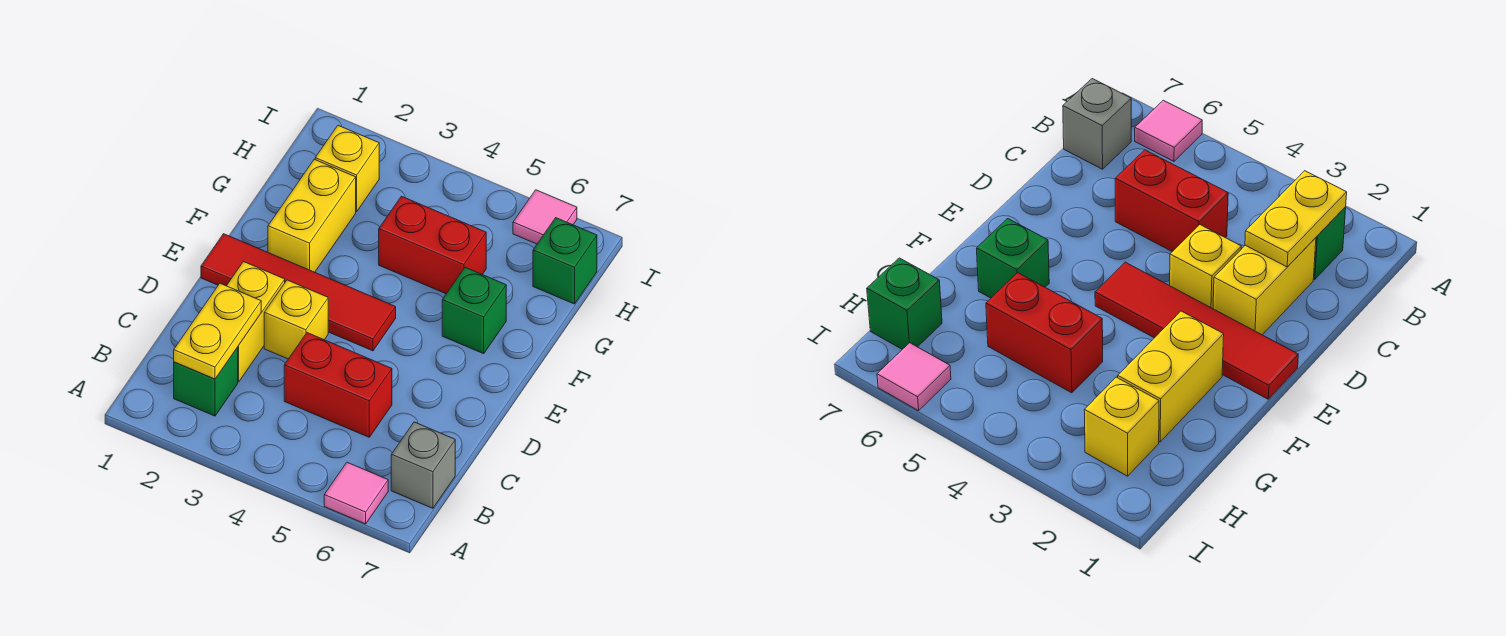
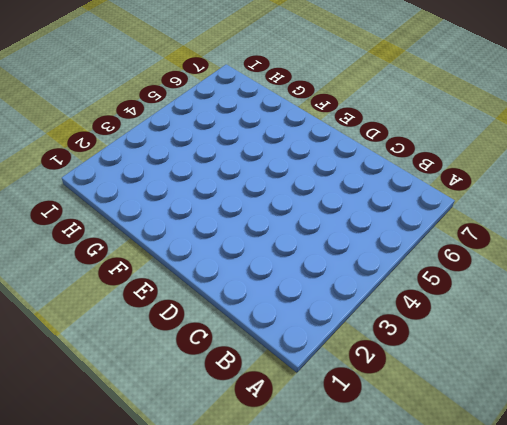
none -> pink 1x1 tile [324,462,388,524]
none -> green 1x1 brick [174,347,238,416]
none -> grey 1x1 brick [391,422,455,508]

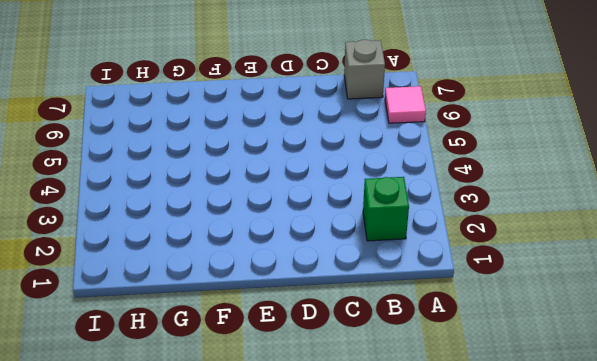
none -> yellow 1x2 brick [227,262,285,382]
none -> red 1x2 brick [284,333,392,437]
none -> yellow 1x1 brick [264,280,328,359]

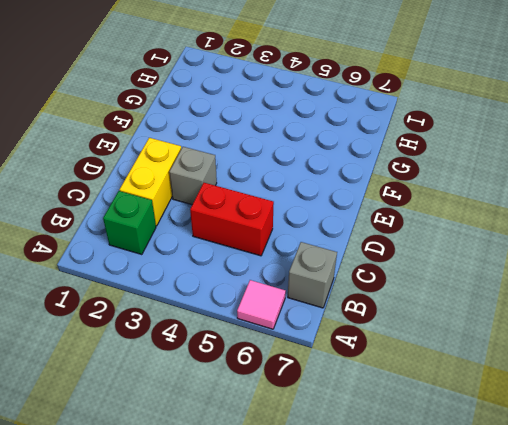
grey 1x1 brick [169,147,217,205] -> yellow 1x1 brick [264,280,328,359]
none -> red 1x4 tile [201,234,396,351]
none -> yellow 1x2 brick [268,159,356,272]
none -> green 1x1 brick [442,267,506,354]

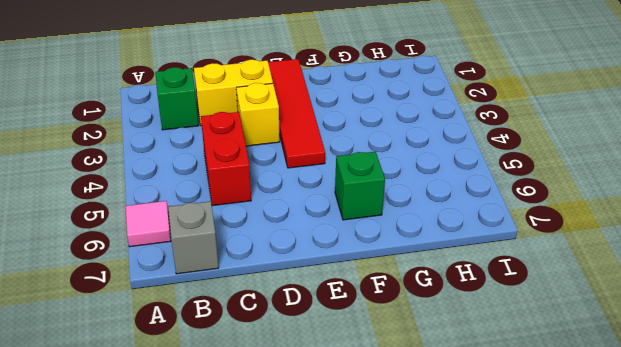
none -> yellow 1x2 brick [268,159,356,272]
none -> red 1x2 brick [379,196,486,294]
none -> yellow 1x1 brick [315,126,379,212]

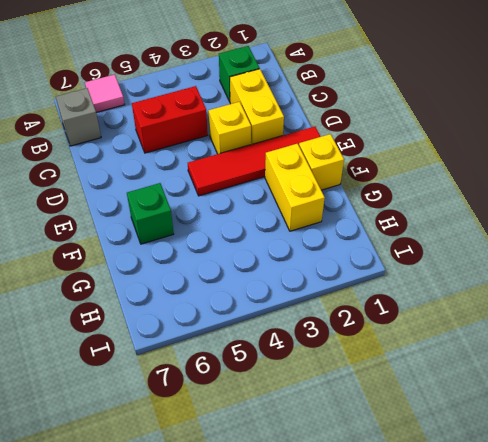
yellow 1x1 brick [299,134,344,190] -> yellow 1x1 brick moved to [315,126,379,212]
none -> red 1x2 brick [379,196,486,294]
none -> green 1x1 brick [533,218,597,304]
none -> pink 1x1 tile [513,190,577,244]

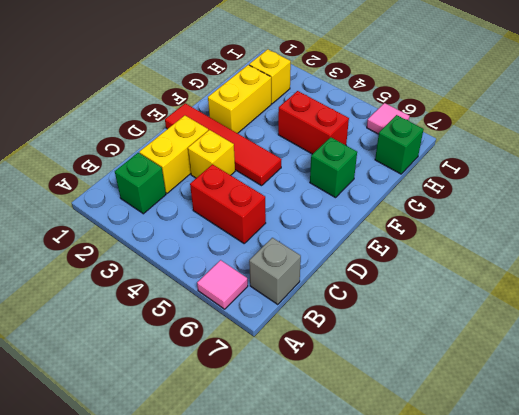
none -> yellow 1x2 plate [174,283,261,379]

